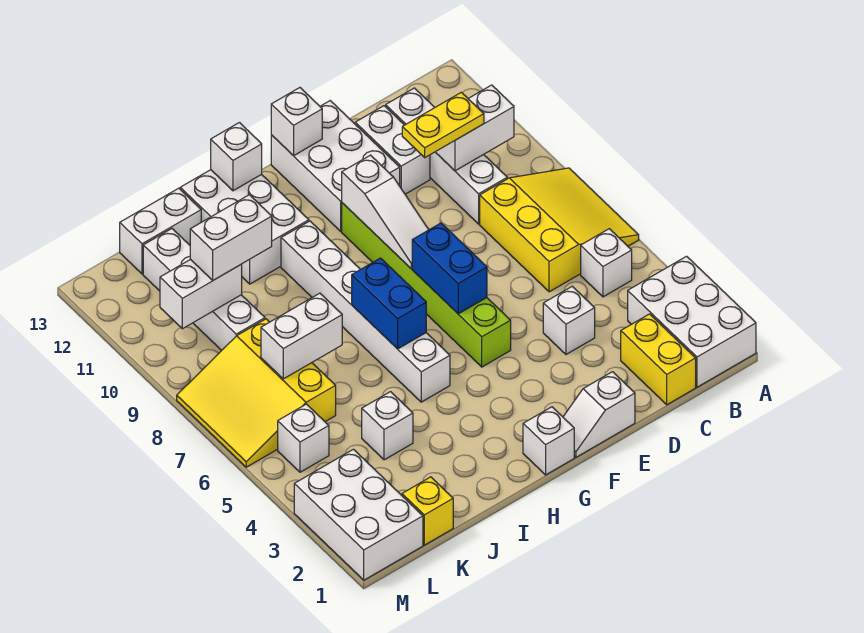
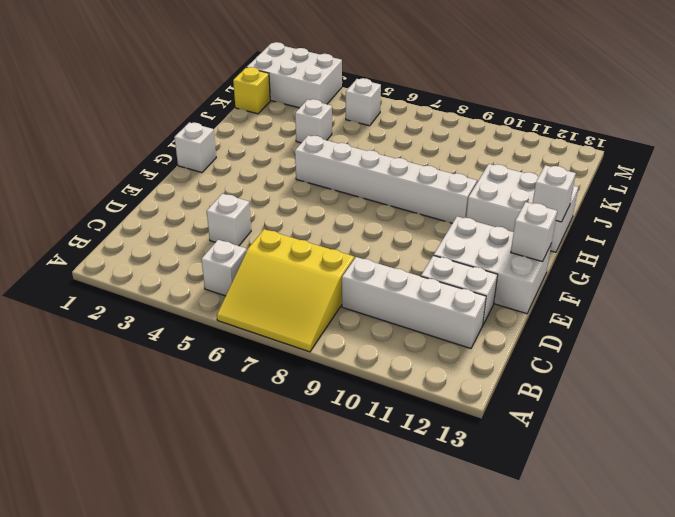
none -> white 2x3 brick [628,256,756,387]
none -> yellow 1x2 brick [621,314,696,405]
none -> white 1x2 slope [563,372,635,457]
none -> lime 1x6 brick [342,203,511,367]

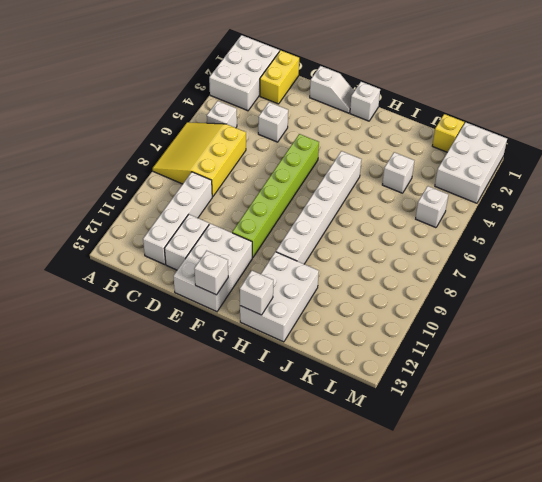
none -> white 1x2 brick [120,188,201,274]
none -> yellow 3x3 slope [177,319,336,467]
none -> white 1x4 brick [143,229,265,351]
none -> white 1x2 brick [436,85,514,171]

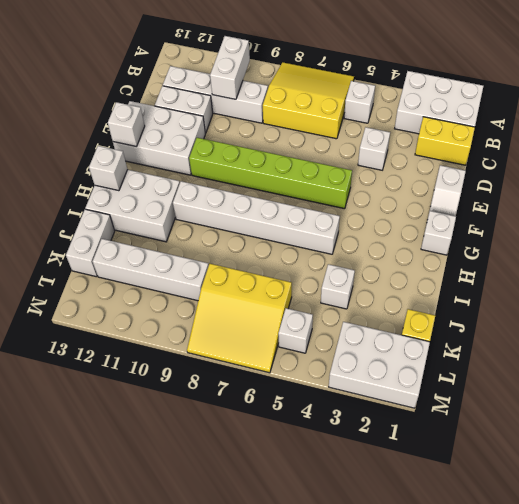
none -> blue 1x2 brick [412,223,487,314]
none -> white 1x3 slope [342,155,429,268]
none -> blue 1x2 brick [352,258,426,349]
none -> white 1x2 brick [261,293,342,379]

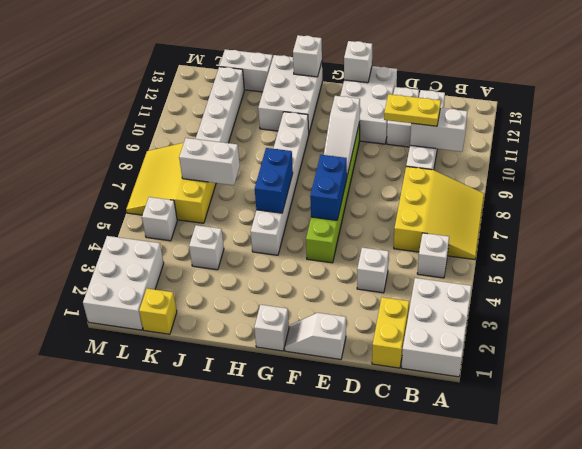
none -> white 1x2 brick [160,259,242,329]
none -> white 1x2 brick [190,195,272,280]

